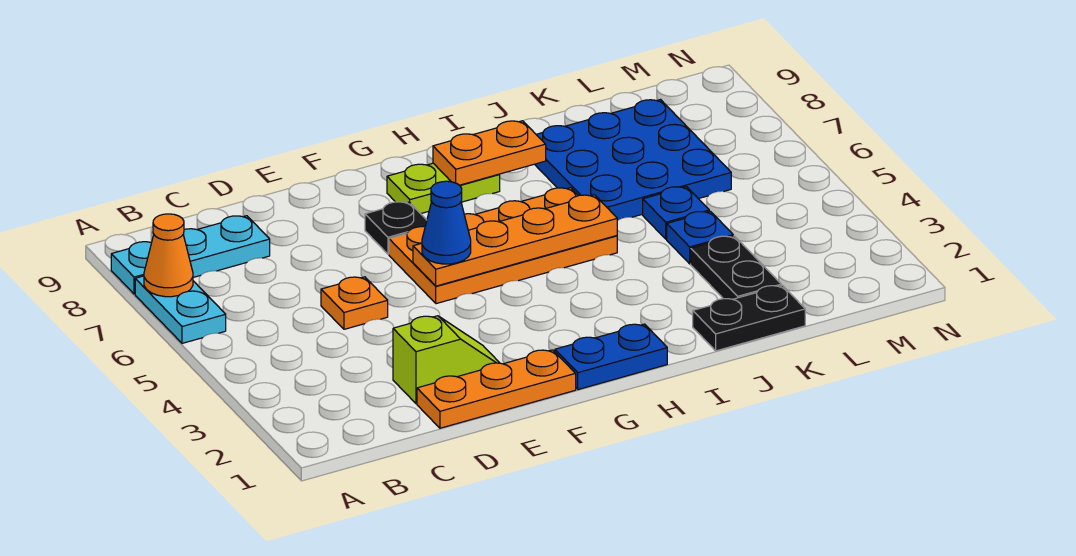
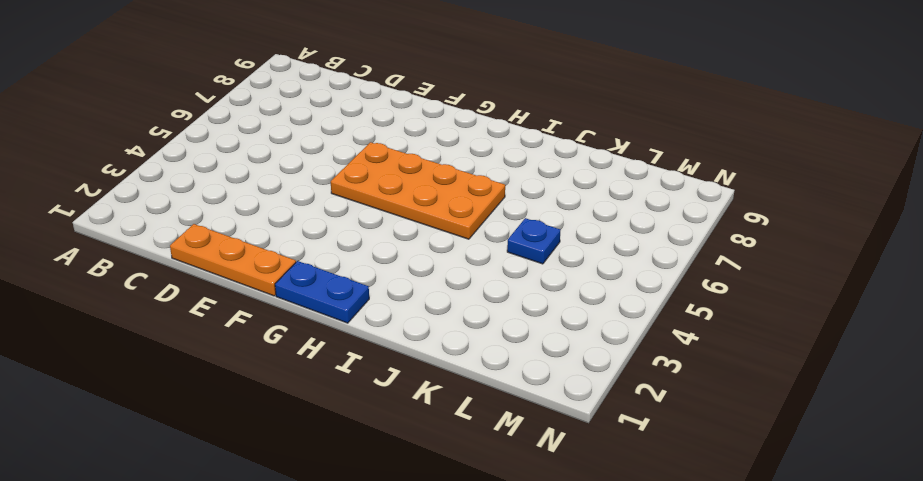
none -> cyan 1x2 plate [135,276,226,343]
none -> cyan 1x3 plate [111,216,270,294]
none -> lime 1x2 slope [393,316,499,404]

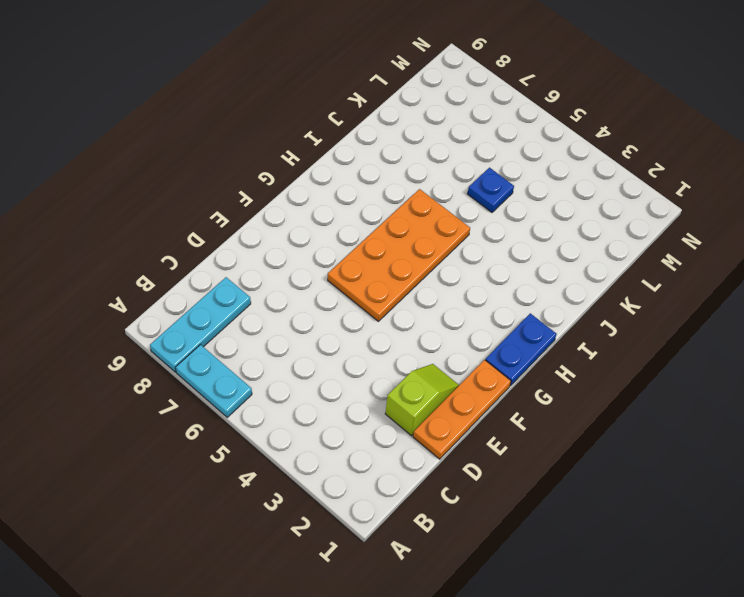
none -> orange 1x1 plate [321,277,388,329]
none -> black 1x1 plate [365,202,427,254]
none -> lime 1x2 plate [387,163,500,214]

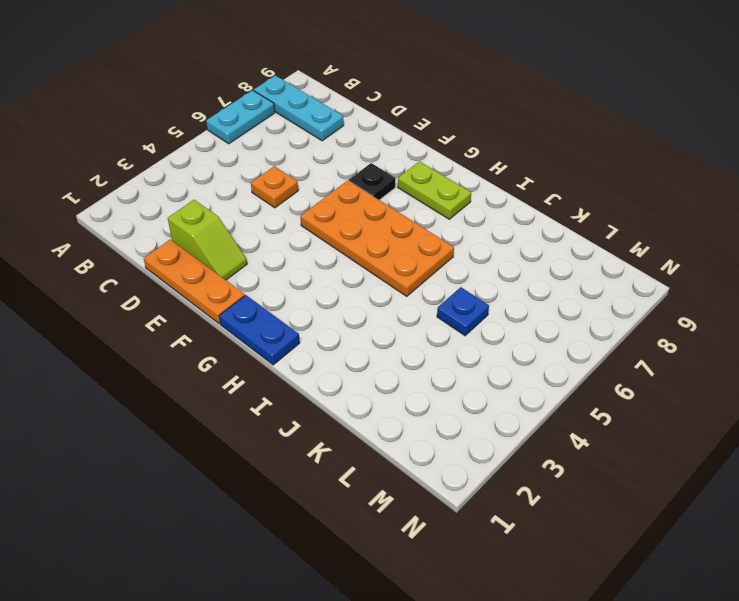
none -> black 1x2 plate [693,285,805,351]
none -> blue 3x3 plate [535,100,731,221]
none -> black 1x2 plate [691,236,781,299]

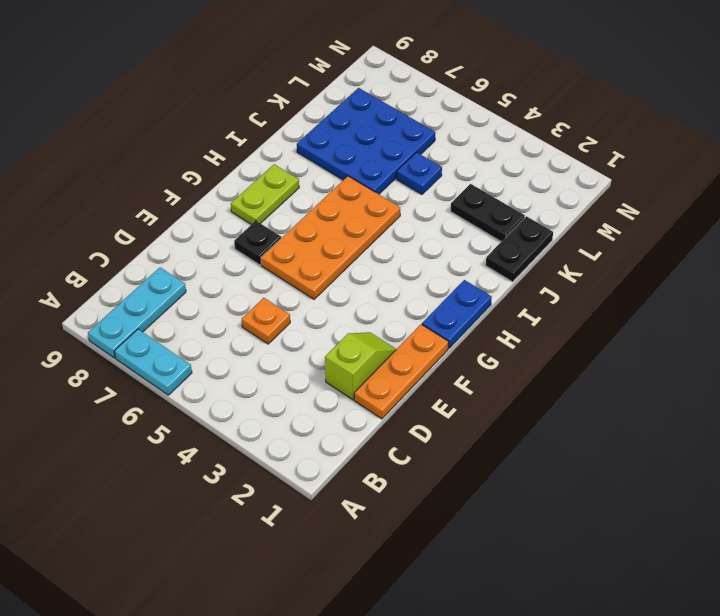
none -> blue 1x1 plate [667,211,733,264]
none -> orange 1x1 cone [144,214,193,297]
none -> orange 1x4 plate [413,195,617,286]

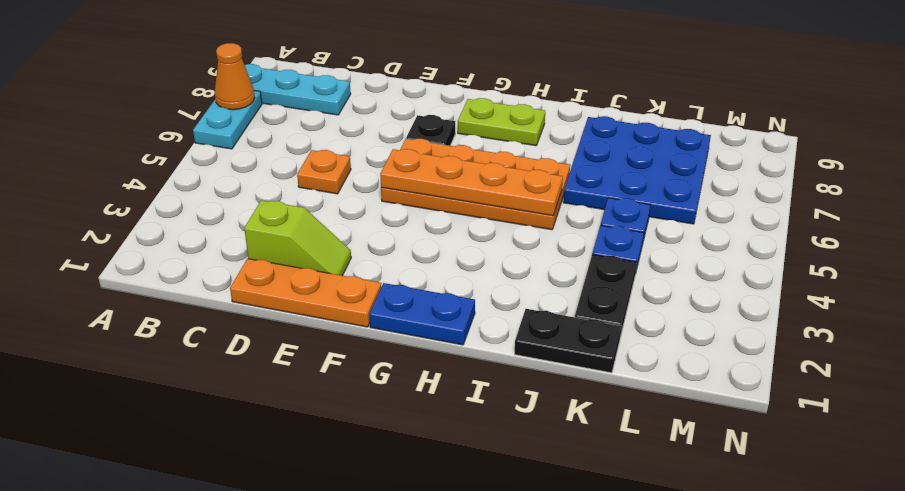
none -> orange 1x2 plate [433,121,546,185]
none -> blue 1x1 cone [422,181,471,264]

